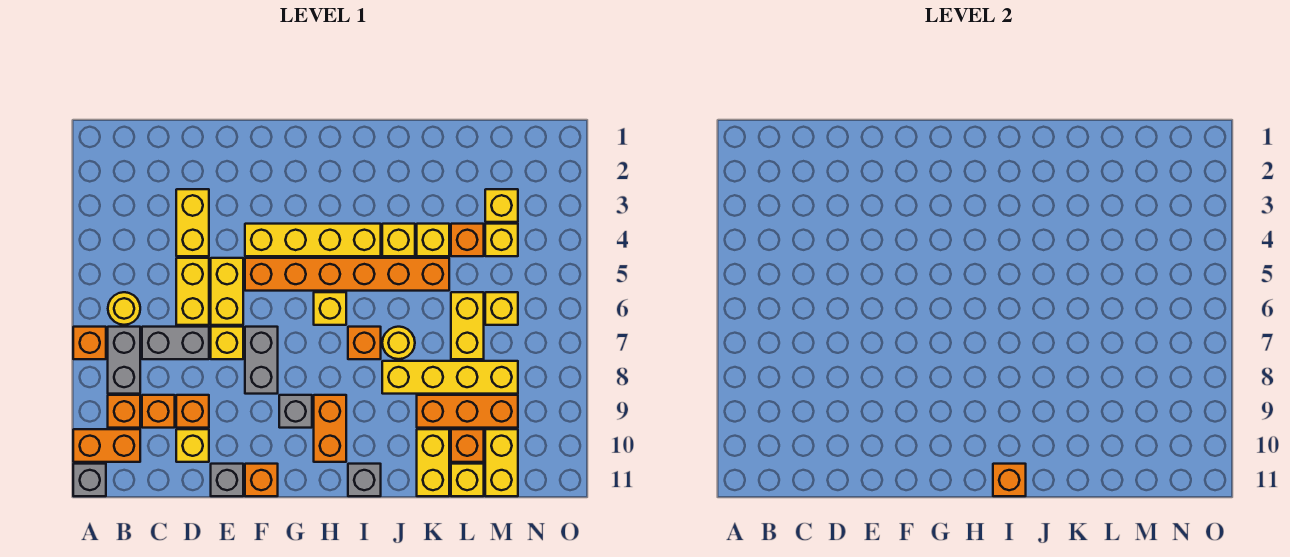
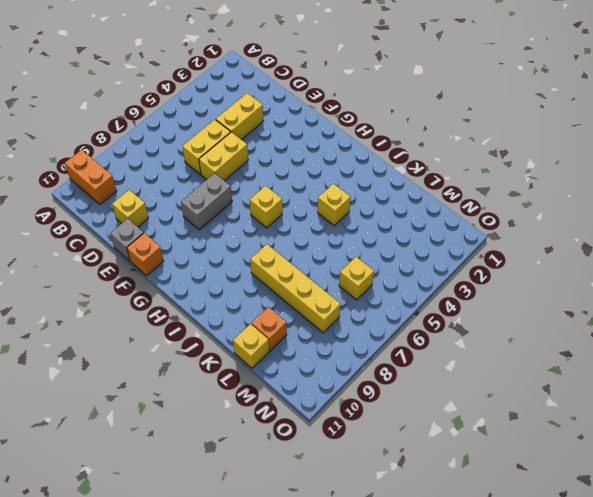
none -> orange 1x1 brick [73,327,106,359]
none -> grey 1x1 brick [73,464,106,496]
none -> yellow 1x1 round brick [108,292,140,325]
none -> grey 1x2 brick [108,327,140,394]

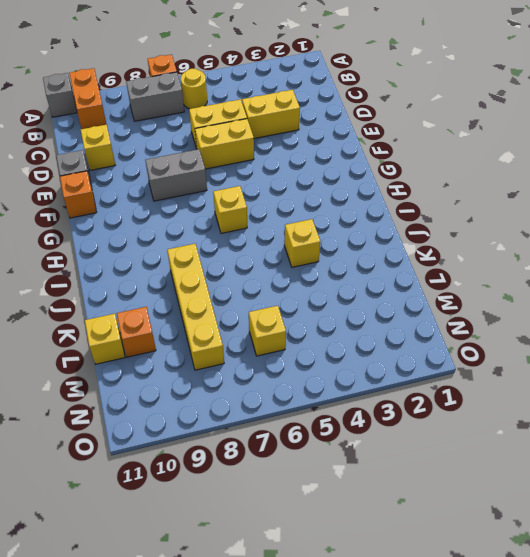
none -> orange 1x1 brick [108,395,140,428]
none -> grey 1x2 brick [142,327,209,359]
none -> orange 1x1 brick [142,395,175,428]
none -> orange 1x1 brick [176,395,209,428]

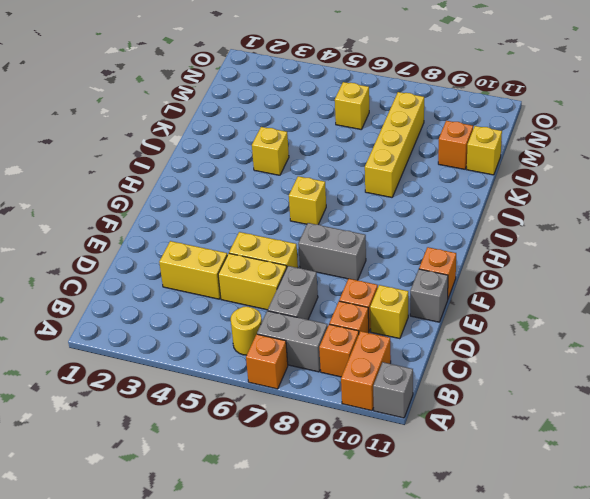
none -> yellow 1x1 brick [211,327,243,359]
none -> yellow 1x4 brick [245,224,381,256]
none -> orange 1x6 brick [245,258,449,291]
none -> grey 1x1 brick [279,395,312,428]

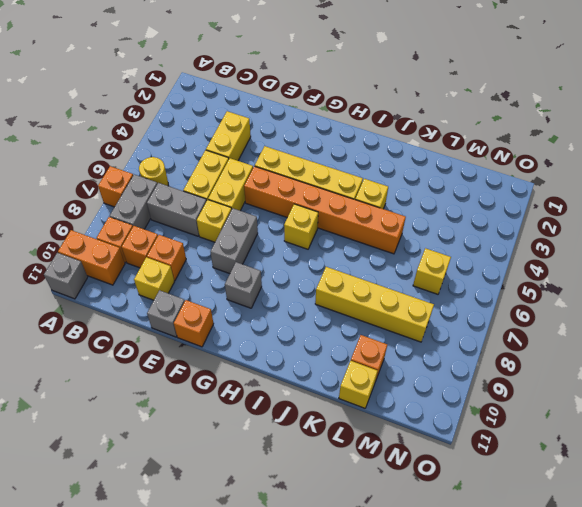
none -> orange 1x2 brick [314,395,346,462]
none -> orange 1x1 brick [348,327,381,359]
none -> grey 1x1 brick [348,464,381,496]
none -> yellow 1x1 round brick [382,327,415,359]

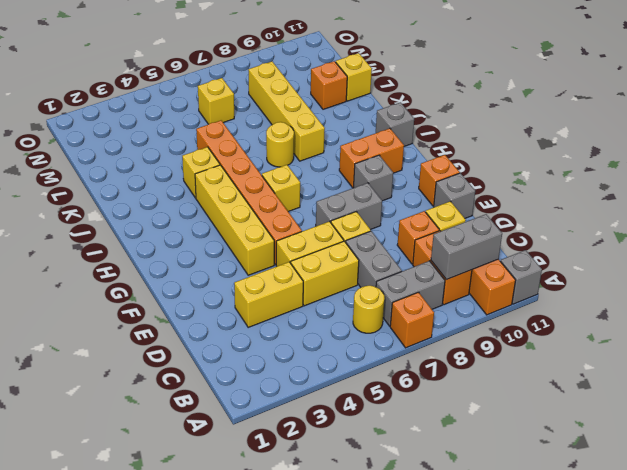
grey 1x2 brick [431,214,502,280] -> none
none -> orange 1x1 brick [348,327,381,359]
none -> yellow 1x1 brick [417,224,449,256]
none -> orange 1x3 brick [417,395,518,428]
none -> yellow 1x2 brick [417,429,449,496]

